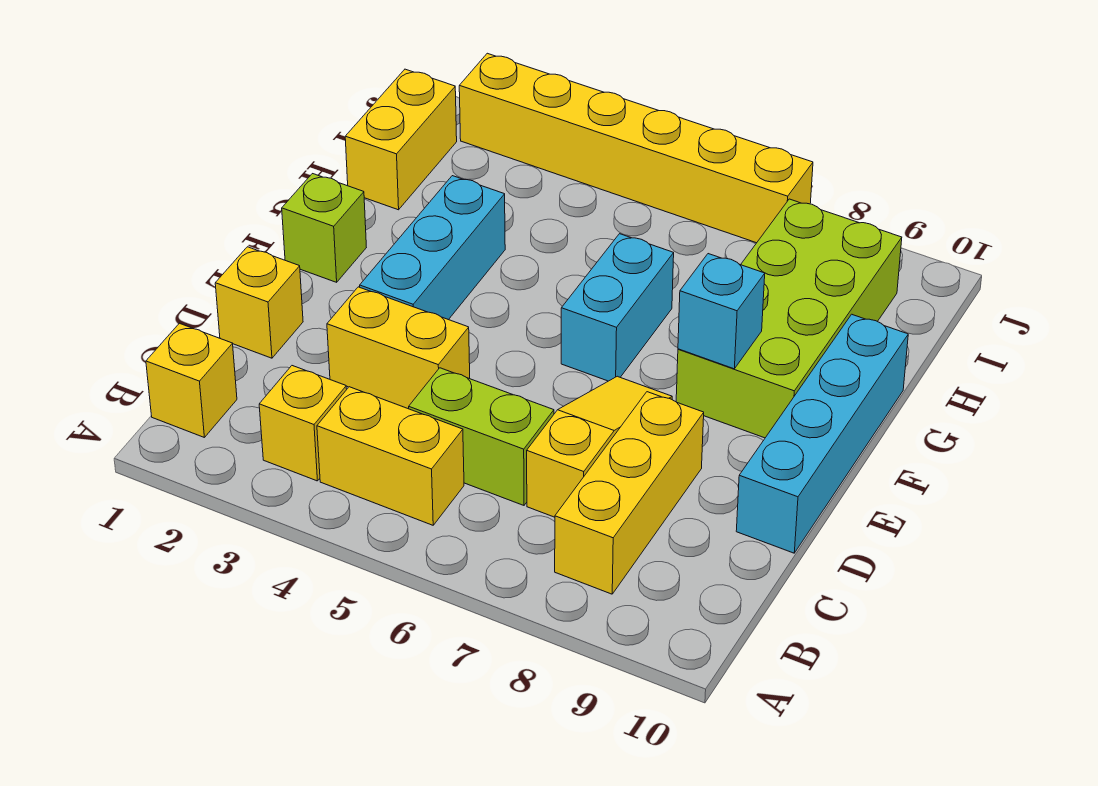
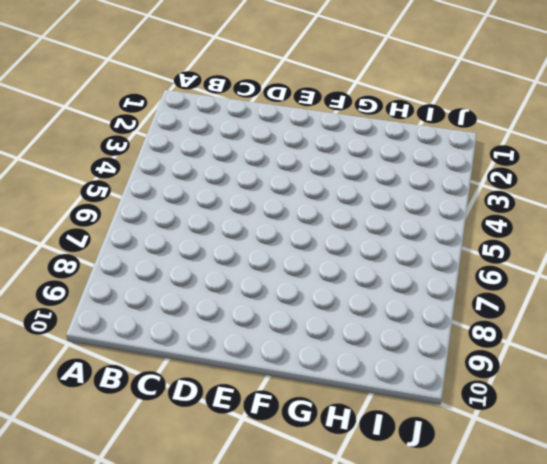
none -> yellow 1x1 brick [146,323,237,437]
none -> yellow 1x1 brick [259,366,347,481]
none -> yellow 1x2 brick [317,387,464,525]

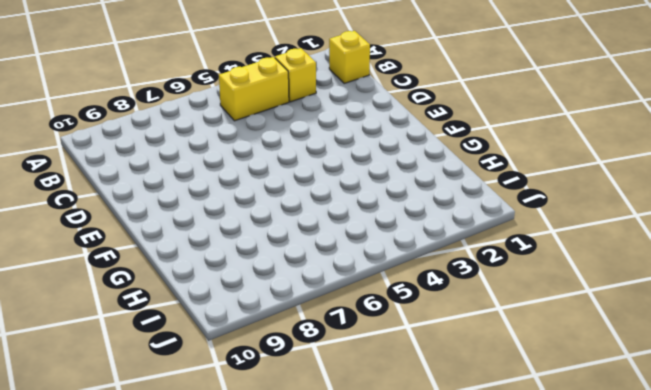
none -> yellow 1x3 brick [555,392,704,594]
none -> lime 1x2 brick [409,368,554,505]
none -> yellow 1x3 slope [527,376,672,517]

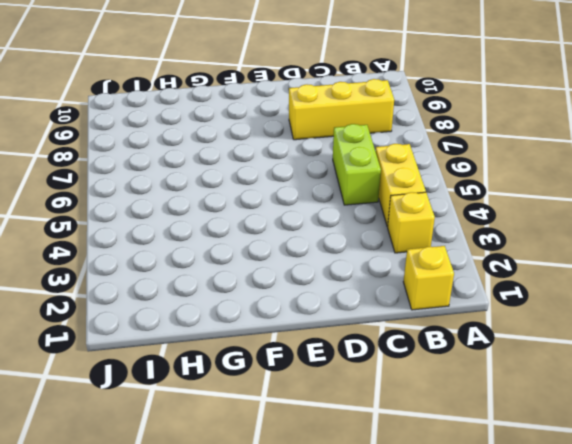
none -> yellow 1x3 slope [527,376,672,517]
none -> yellow 1x1 brick [215,247,303,358]
none -> yellow 1x2 brick [327,287,470,409]

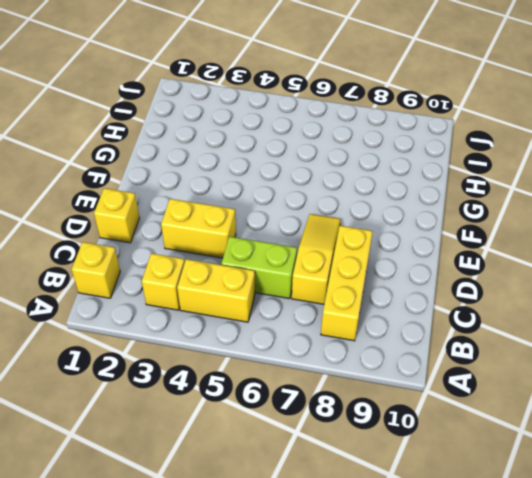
none -> cyan 1x4 brick [736,314,908,553]
none -> cyan 1x3 brick [360,176,505,320]
none -> lime 1x1 brick [282,174,366,282]

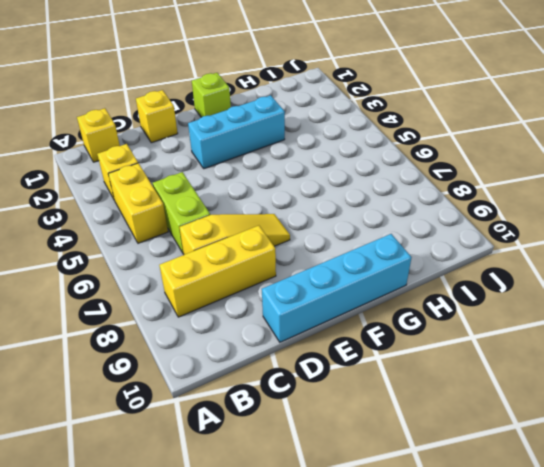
none -> yellow 1x2 brick [327,287,470,409]
none -> cyan 1x2 brick [561,234,674,381]
none -> lime 2x4 brick [676,199,902,438]

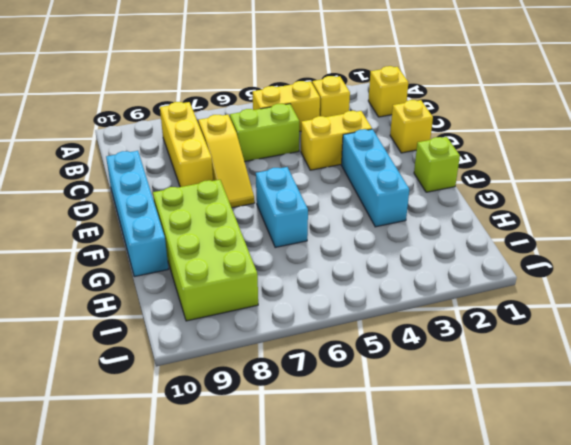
none -> yellow 1x2 brick [345,69,457,210]
none -> yellow 1x6 brick [459,53,813,243]
none -> cyan 1x1 brick [678,254,765,369]

